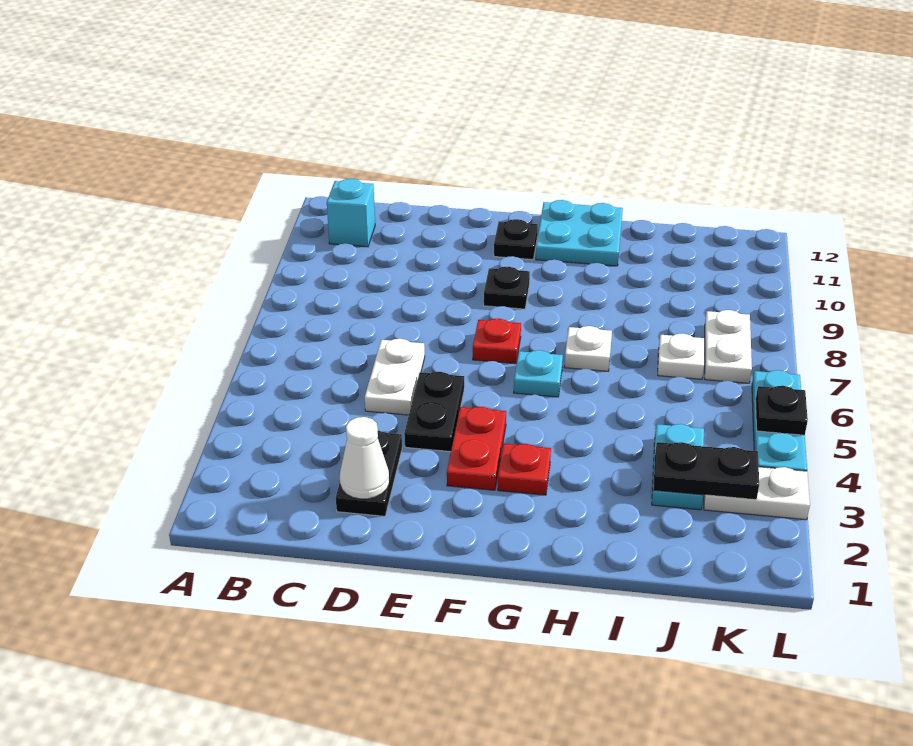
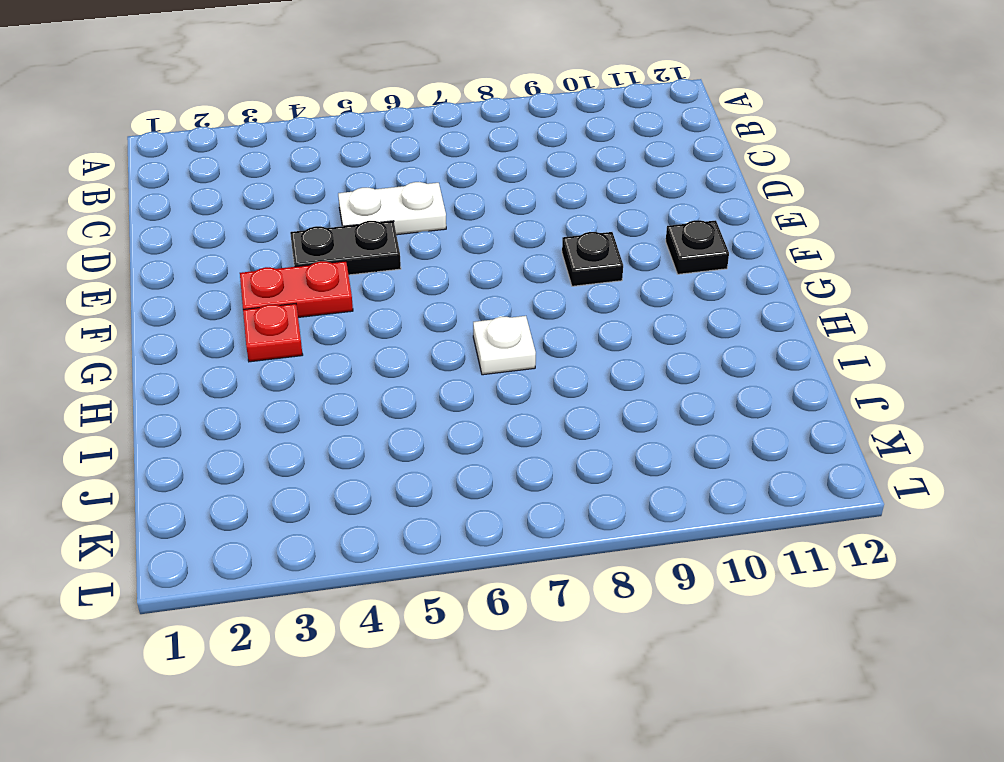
none -> cyan 1x1 brick [327,179,375,247]
none -> black 1x2 plate [336,431,402,516]
none -> red 1x1 plate [473,318,521,364]

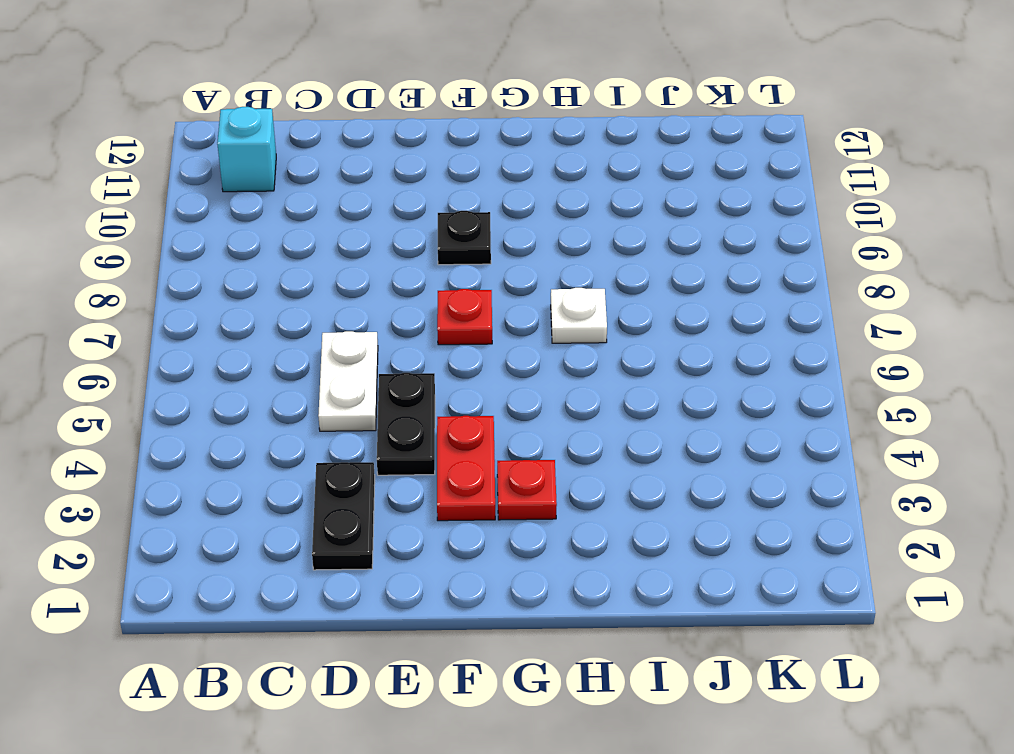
none -> black 1x1 plate [494,219,538,260]
none -> cyan 1x1 plate [514,350,563,397]
none -> cyan 2x2 plate [536,200,623,266]

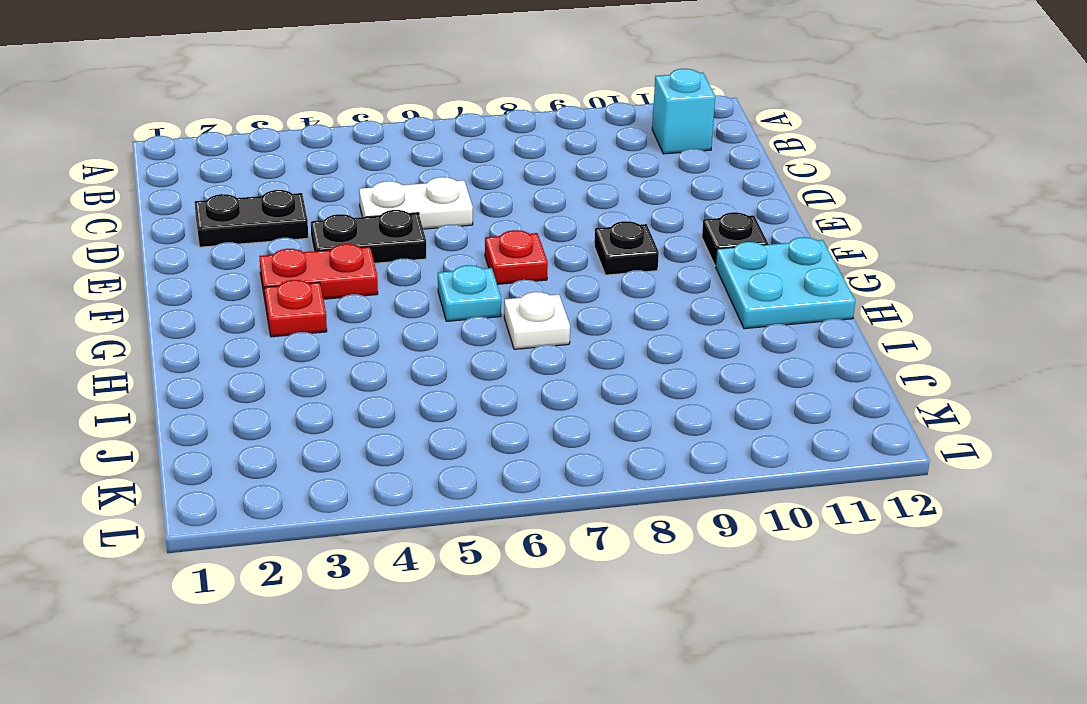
none -> cyan 1x2 plate [652,424,704,510]
none -> white 1x1 plate [658,334,704,379]
none -> white 1x2 plate [704,467,810,520]

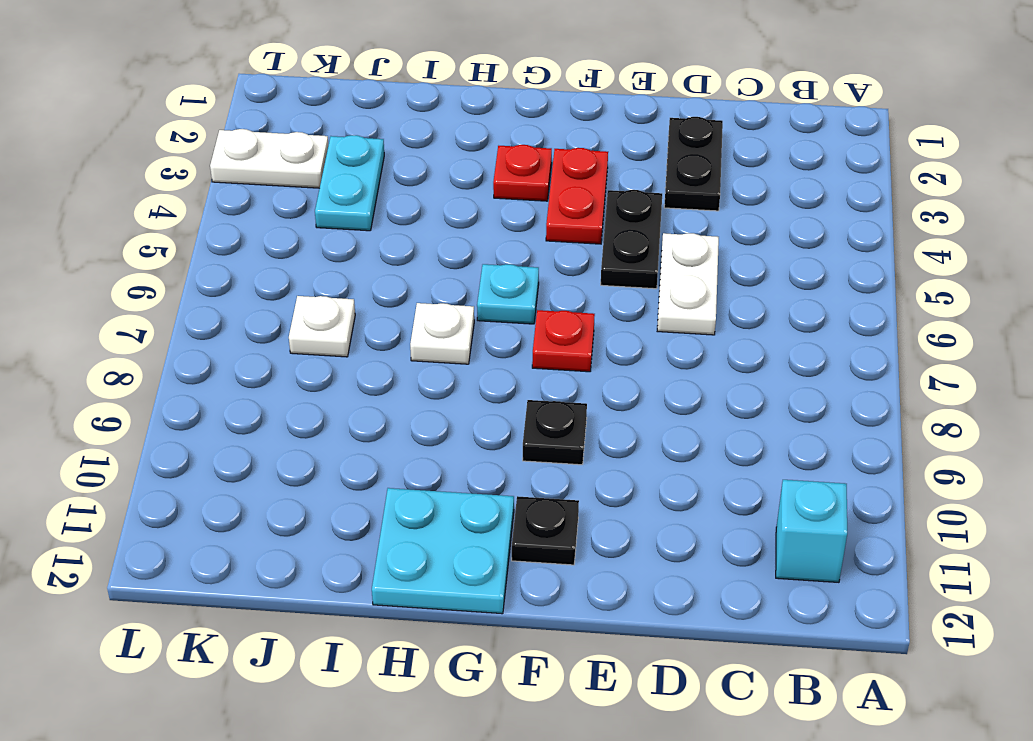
none -> white 1x2 plate [705,310,752,383]
none -> cyan 1x3 plate [752,370,807,471]
none -> white 1x1 cone [340,417,389,499]

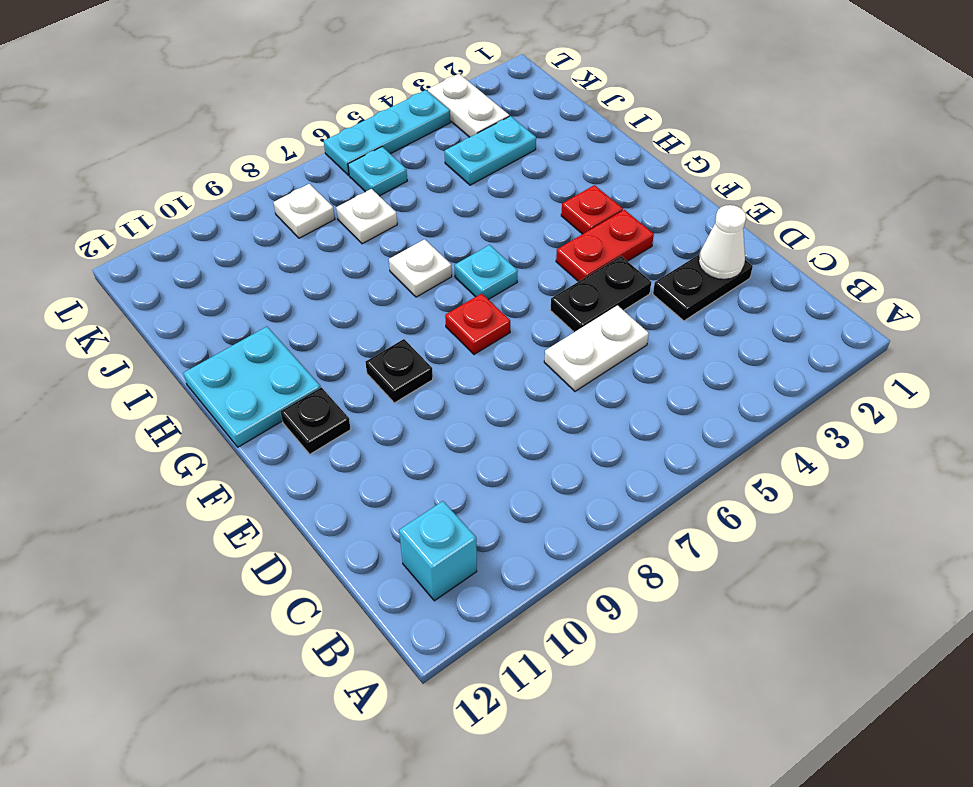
cyan 1x1 plate [348,147,407,196] -> none
white 1x1 plate [274,184,335,238] -> white 1x2 plate [705,310,752,383]
none -> black 1x2 plate [653,442,759,500]
none -> black 1x1 plate [755,386,808,435]

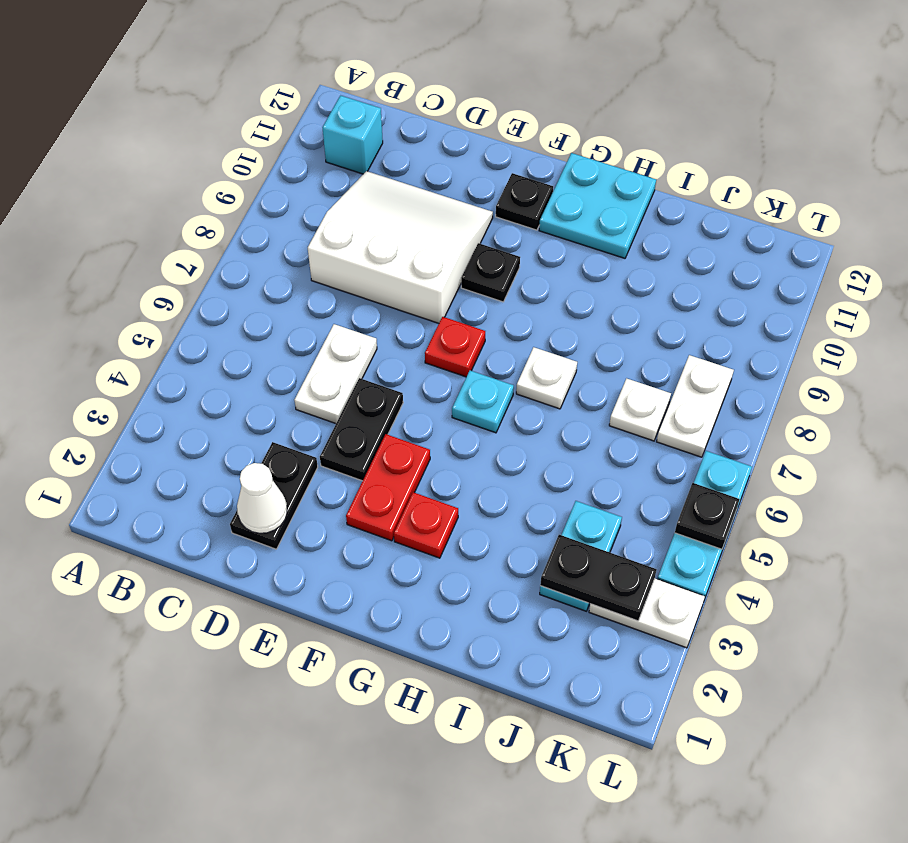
white 3x3 slope [308,171,493,323] -> none

